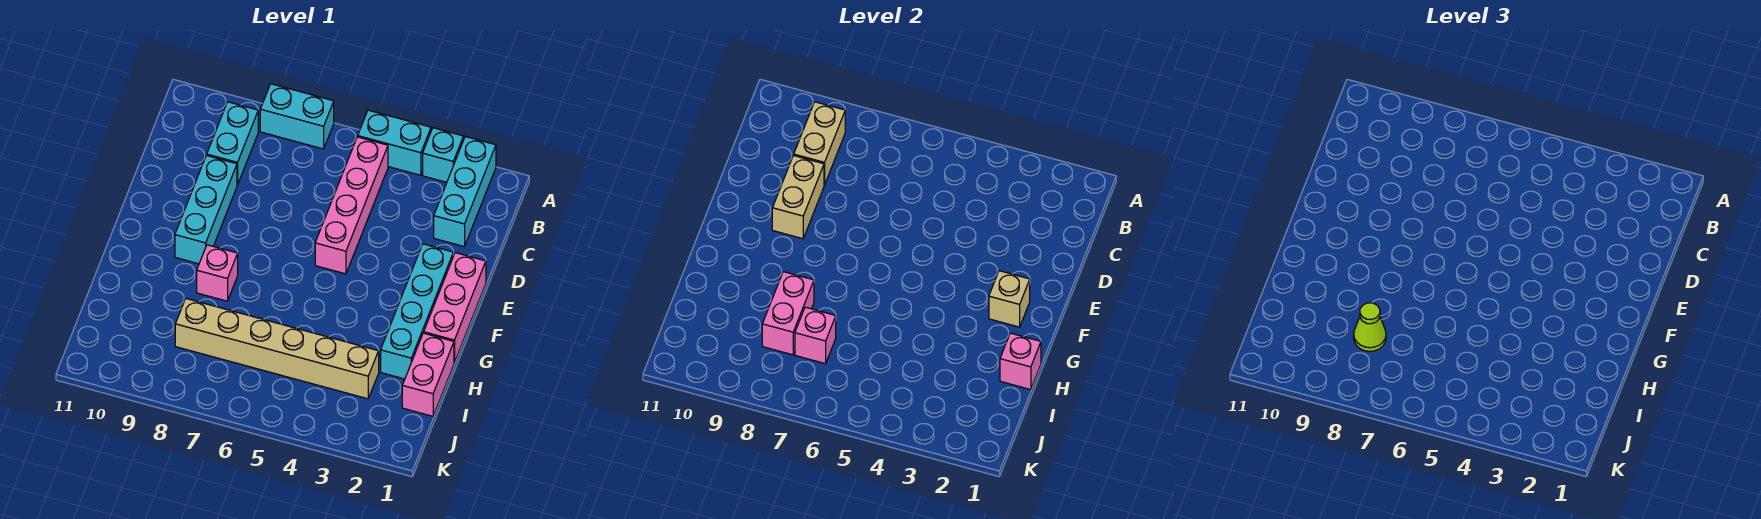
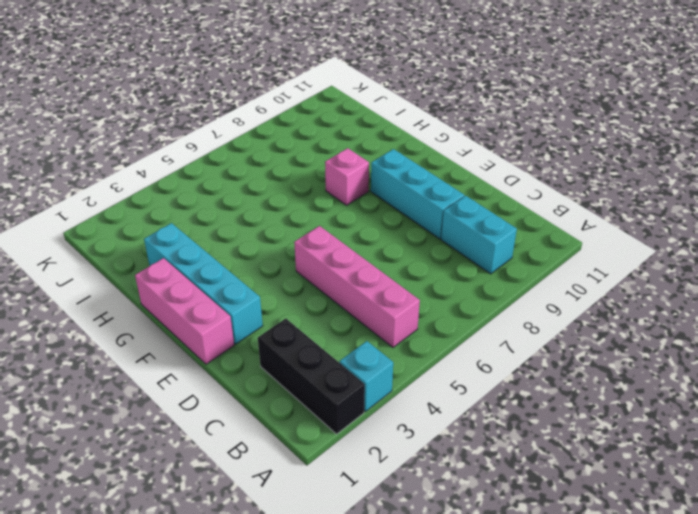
black 1x3 brick [258,318,365,434] -> cyan 1x3 brick [434,137,496,246]
none -> cyan 1x2 brick [358,110,431,175]
none -> cyan 1x2 brick [260,84,334,149]
none -> pink 1x2 brick [402,333,454,416]

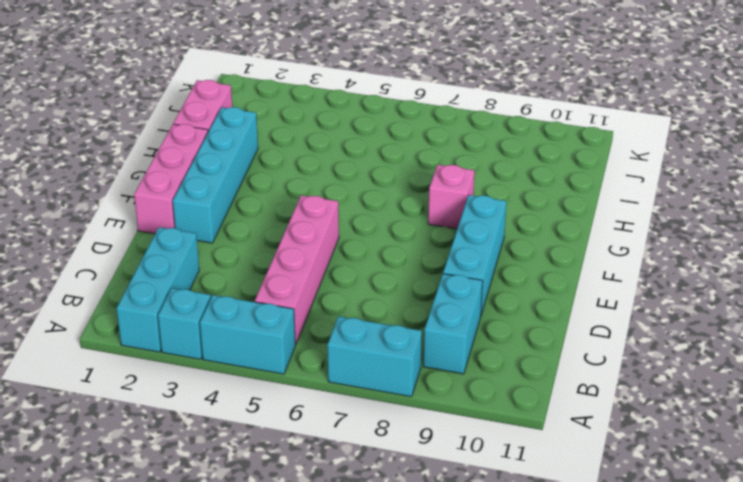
none -> tan 1x6 brick [175,299,379,399]
none -> tan 1x2 brick [794,102,845,185]
none -> tan 1x2 brick [772,155,824,239]

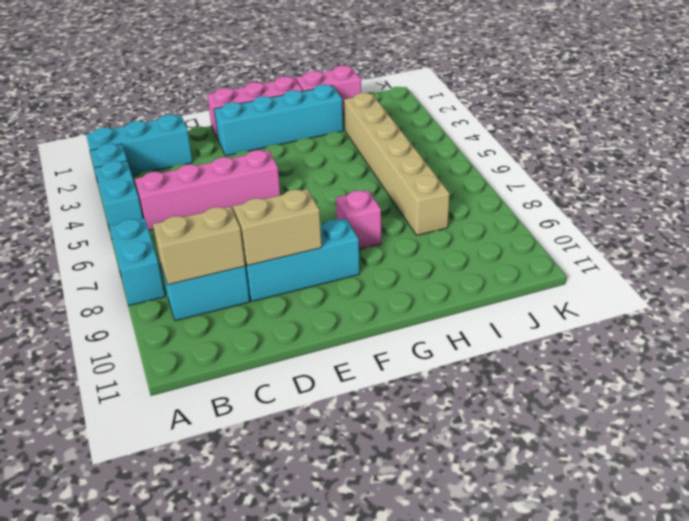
none -> tan 1x1 brick [989,271,1030,327]
none -> pink 1x1 brick [1000,333,1041,390]
none -> pink 1x2 brick [762,272,814,355]

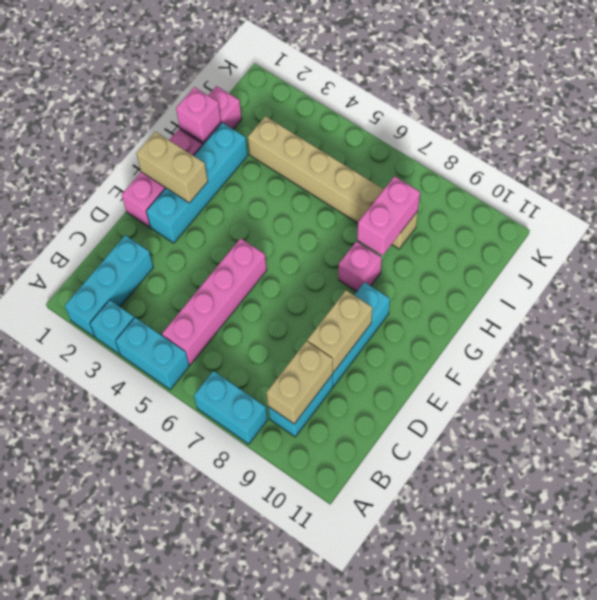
tan 1x2 brick [136,132,208,203] -> tan 1x1 brick [989,271,1030,327]
none -> pink 1x1 brick [795,307,836,364]
none -> lime 1x1 cone [1354,303,1386,351]

